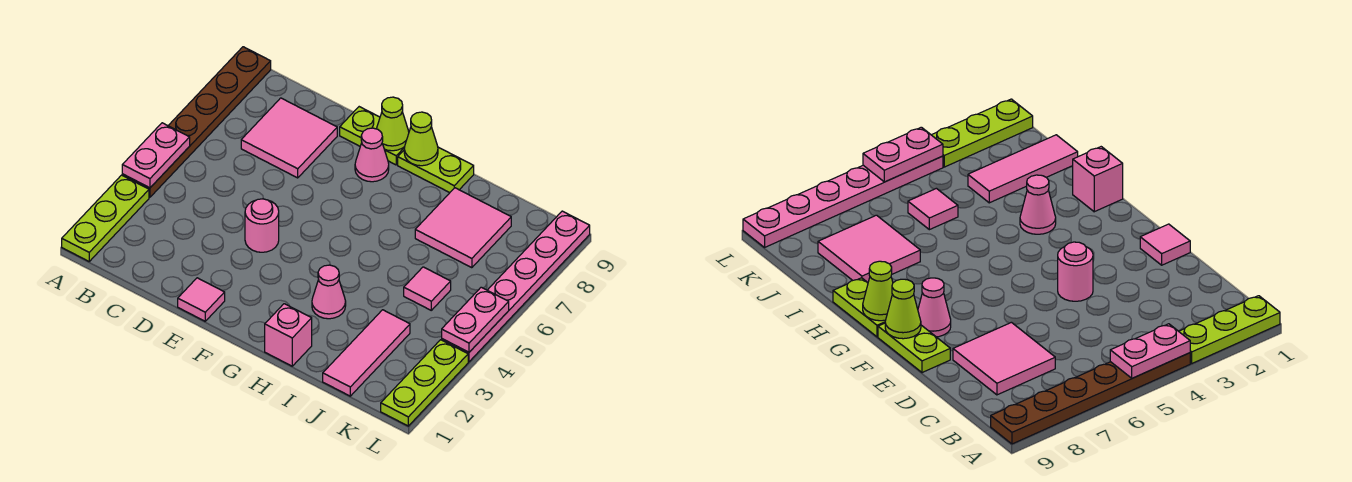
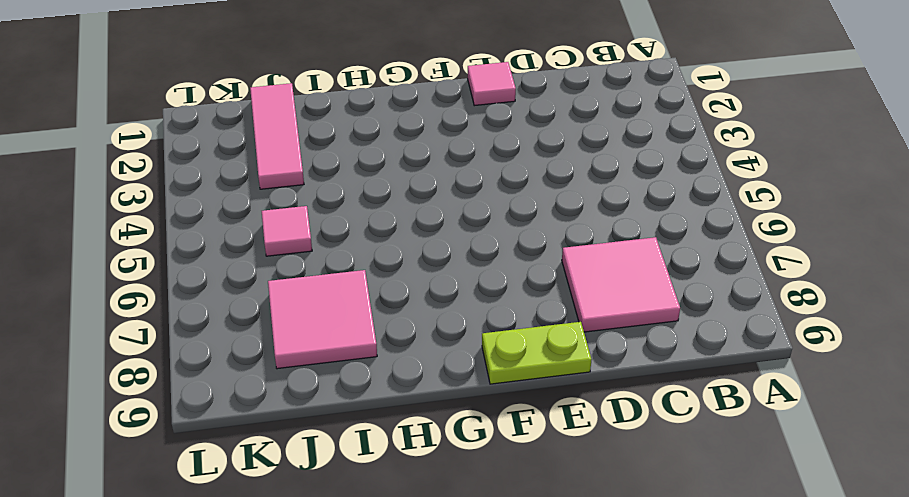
none -> lime 1x3 plate [62,175,149,261]
none -> brown 1x6 plate [122,47,271,197]
none -> pink 1x1 round brick [245,199,279,252]

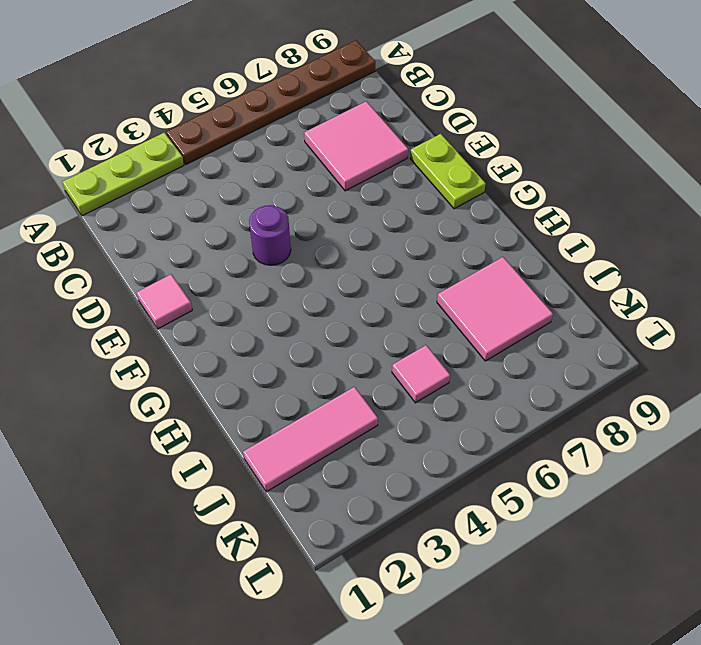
purple 1x1 round brick [249,205,291,265] -> pink 1x1 round brick [245,199,279,252]
none -> pink 1x1 cone [355,128,389,182]
none -> lime 1x2 plate [398,147,474,193]
none -> pink 1x1 brick [265,304,312,366]

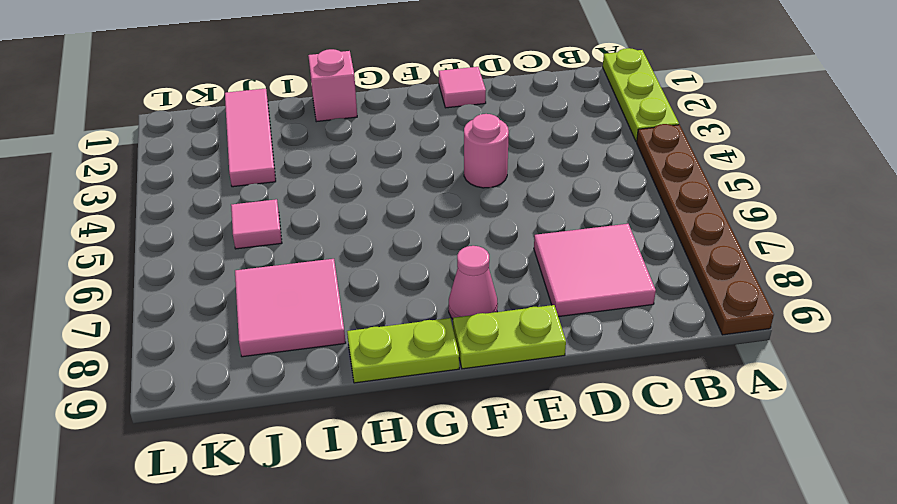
none -> pink 1x1 cone [312,265,346,319]
none -> lime 1x3 plate [381,340,468,426]
none -> pink 1x6 plate [442,211,590,362]

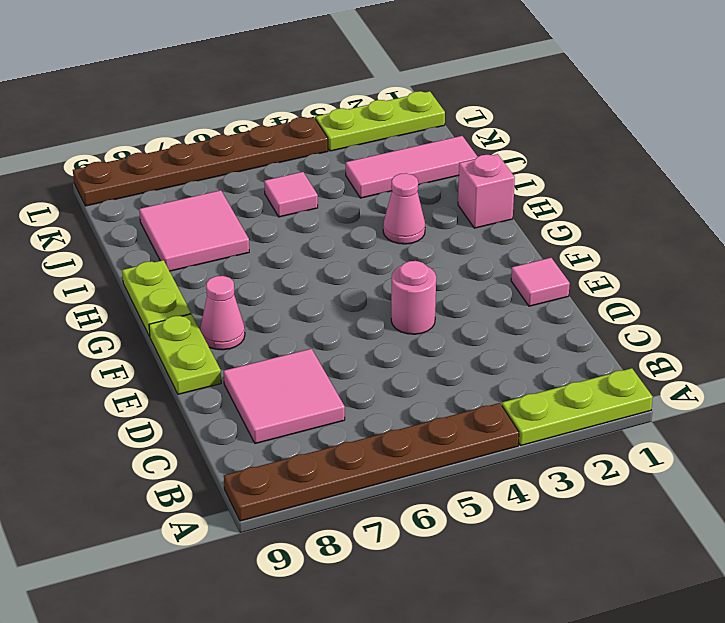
brown 1x6 plate [73,117,328,206] -> pink 1x6 plate [442,211,590,362]
none -> pink 1x2 plate [122,123,190,188]
none -> lime 1x1 cone [377,97,409,151]
none -> lime 1x1 cone [404,112,438,166]

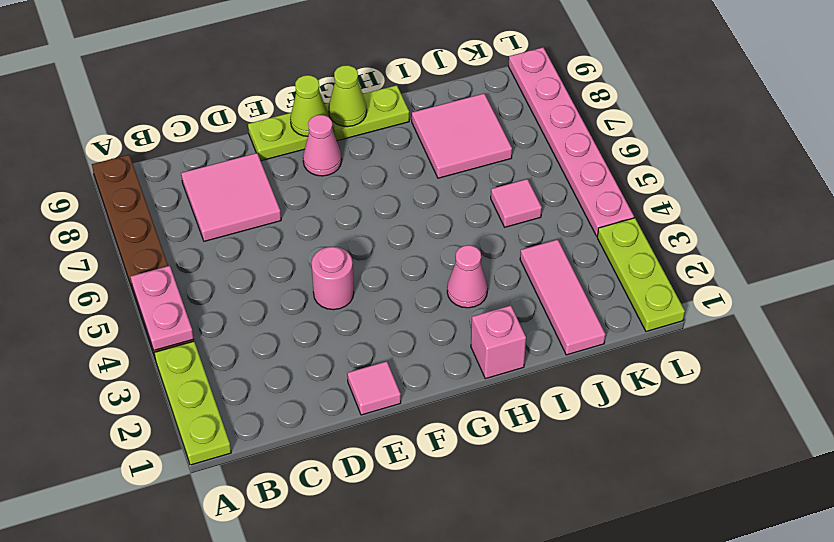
none -> pink 1x2 plate [442,287,509,352]

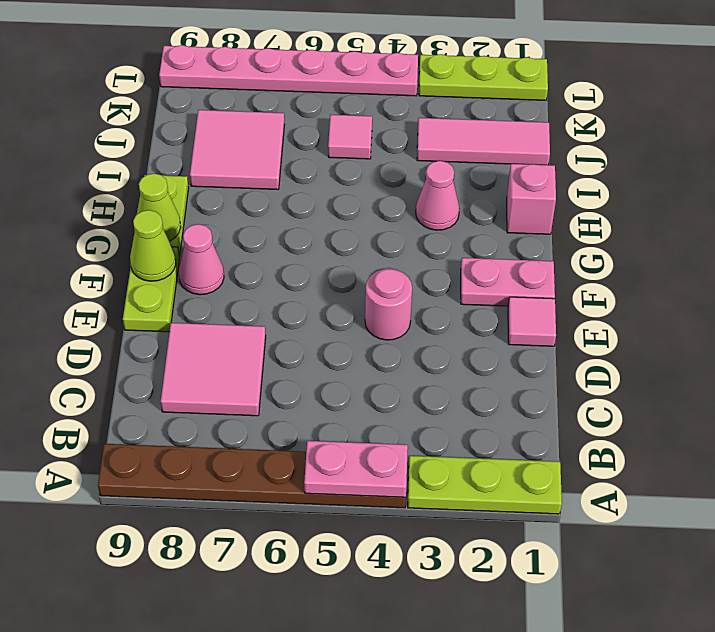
pink 1x2 plate [461,258,555,306] -> pink 1x2 plate moved to [442,287,509,352]

